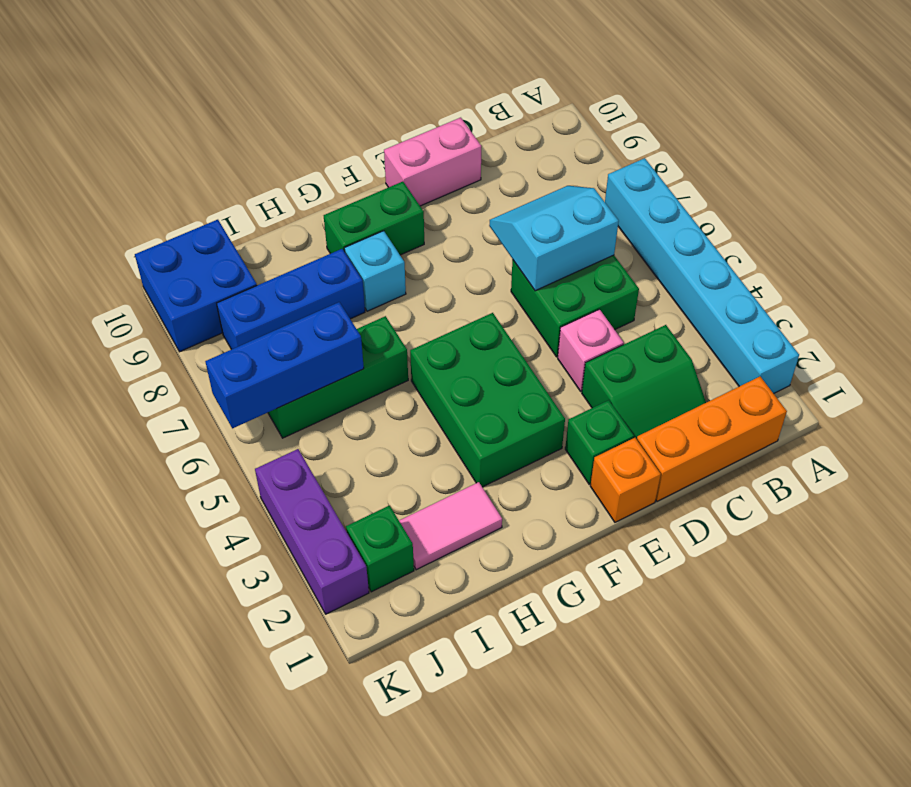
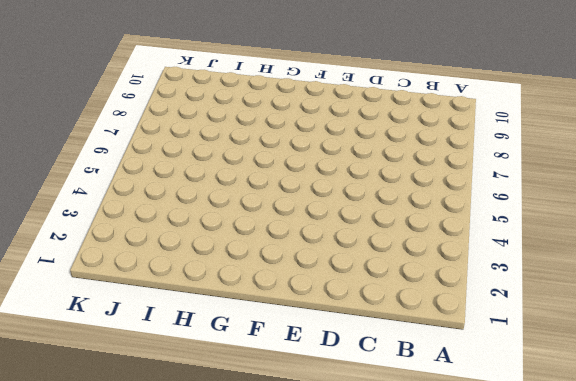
none -> cyan 1x6 brick [605,158,799,394]
none -> orange 1x3 brick [637,377,787,501]
none -> green 2x2 slope [582,325,706,439]

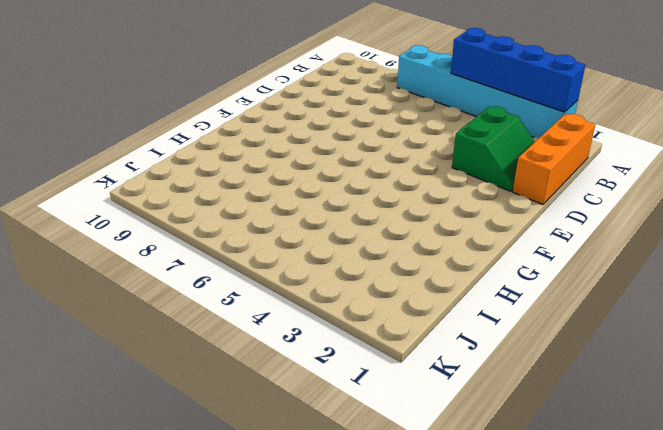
blue 1x4 brick [451,28,585,112] -> none
none -> green 2x2 brick [511,255,639,357]
none -> pink 1x1 brick [558,309,624,391]
none -> pink 1x2 brick [384,118,482,206]

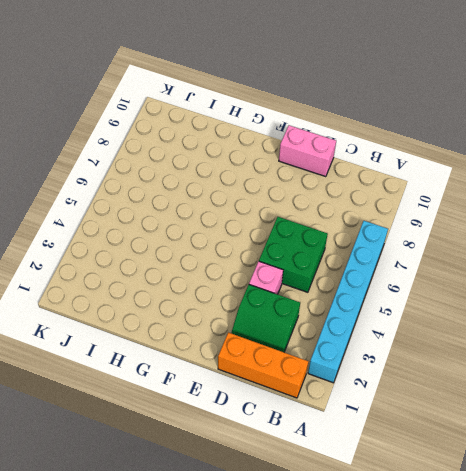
none -> orange 1x1 brick [590,438,661,522]
none -> green 1x1 brick [565,400,634,484]
none -> green 2x3 brick [410,313,565,487]

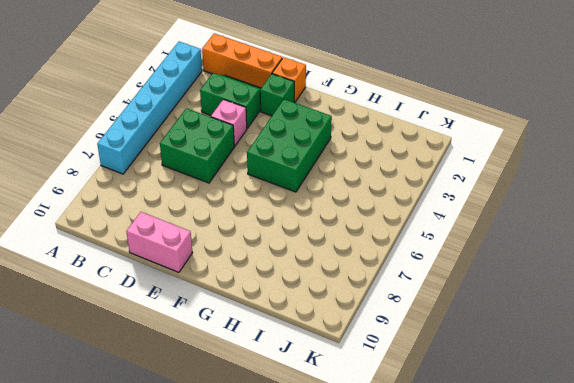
none -> green 1x2 brick [324,182,424,255]
none -> cyan 1x1 brick [344,231,406,311]
none -> pink 1x2 tile [399,482,502,570]

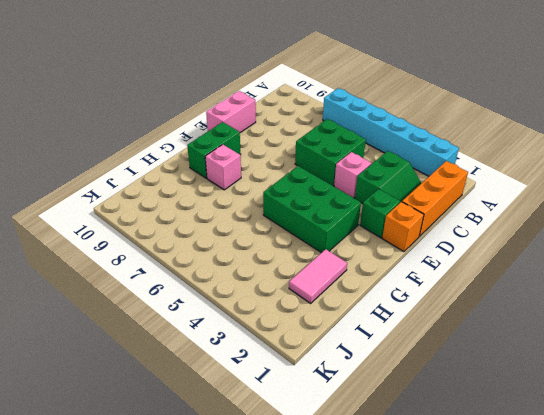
pink 1x1 brick [205,145,241,190] -> cyan 1x1 brick [344,231,406,311]
none -> green 1x3 brick [268,316,408,438]
none -> blue 1x3 brick [217,249,365,349]
none -> green 1x1 brick [346,506,414,592]

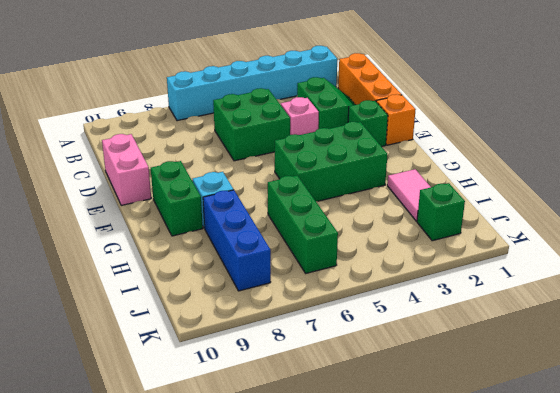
none -> blue 2x2 brick [135,220,257,352]
none -> purple 1x3 brick [255,449,369,614]
none -> cyan 2x2 slope [489,186,619,291]

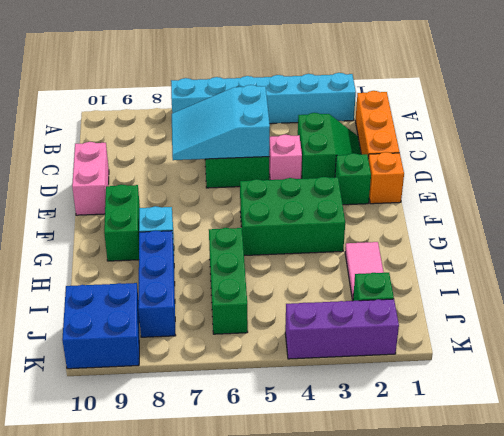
cyan 2x3 slope [172,85,270,160] -> cyan 2x2 slope [489,186,619,291]
none -> blue 1x3 brick [205,302,364,428]

